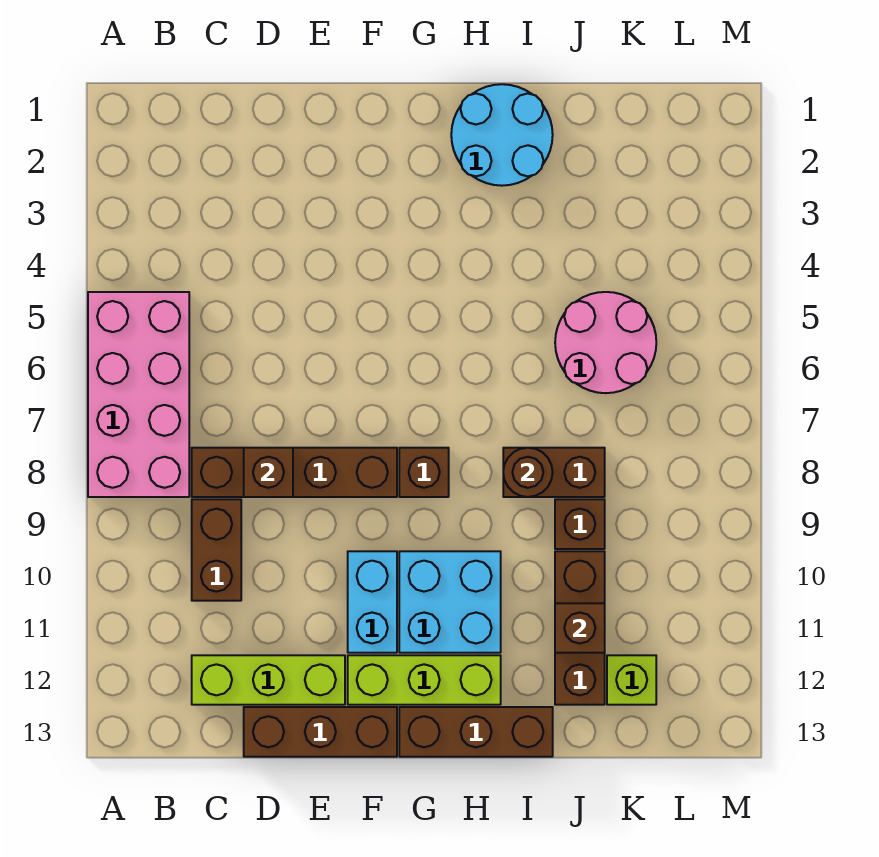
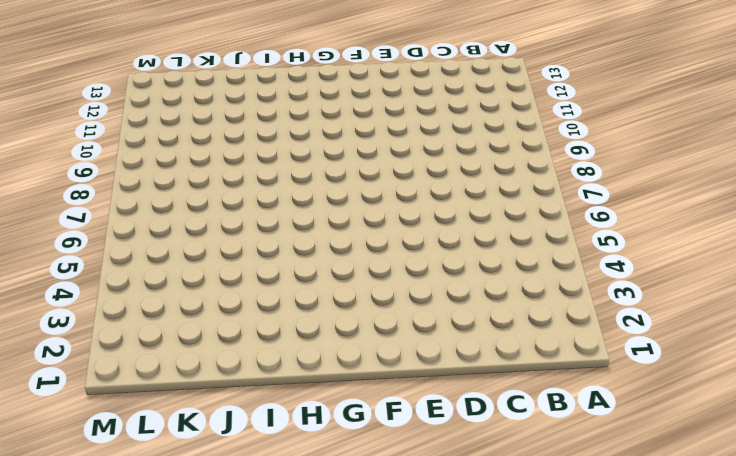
none -> pink 2x4 brick [88,292,189,497]
none -> brown 1x4 brick [192,448,397,497]
none -> brown 1x2 brick [192,499,241,601]

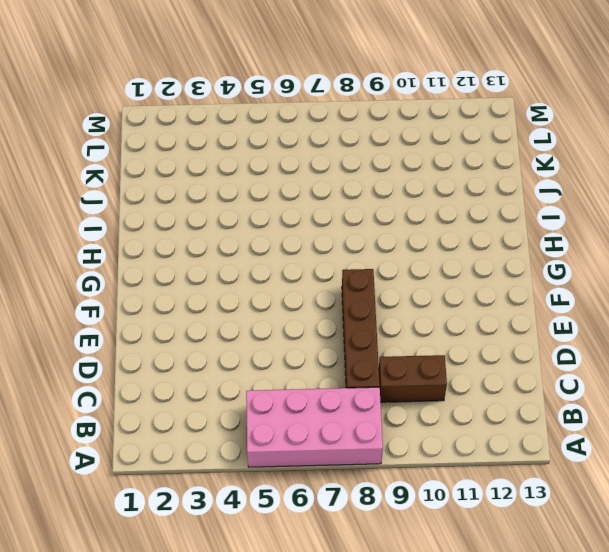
none -> lime 1x3 brick [192,655,345,705]
none -> brown 1x3 brick [244,707,397,757]
none -> cyan 1x2 brick [348,551,397,653]

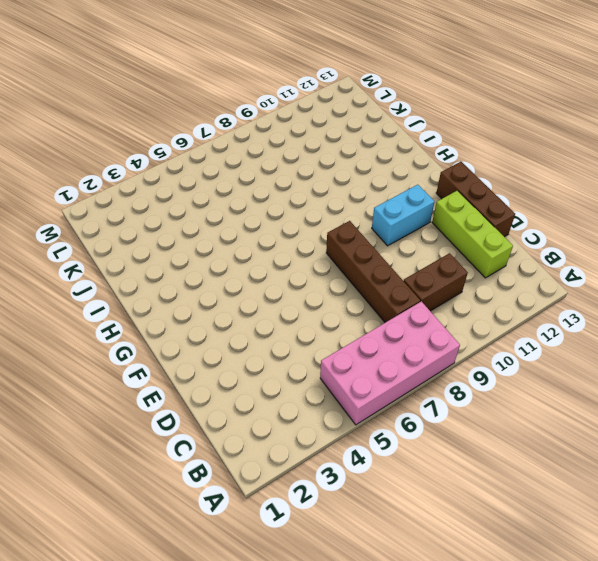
none -> lime 1x3 brick [348,655,501,705]
none -> brown 1x1 brick [399,448,449,497]
none -> cyan 2x2 brick [399,551,501,653]

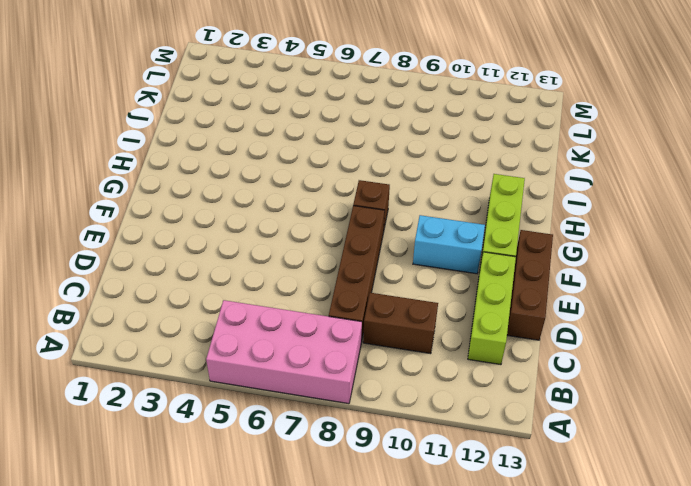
none -> cyan 2x2 brick [399,551,501,653]
none -> brown 1x3 brick [399,707,553,757]
none -> cyan 2x2 round brick [451,84,553,186]

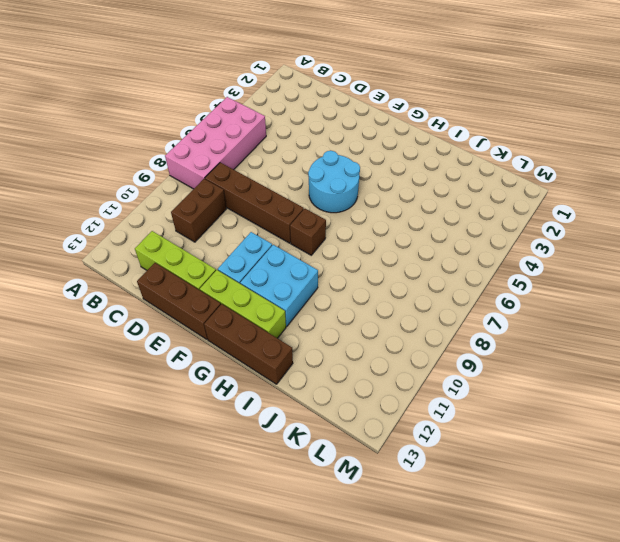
cyan 2x2 round brick [308,151,360,213] -> cyan 2x2 round brick moved to [451,84,553,186]
none -> brown 1x2 brick [503,448,605,497]
none -> pink 2x2 round brick [555,292,656,393]
none -> brown 1x1 brick [555,499,605,549]

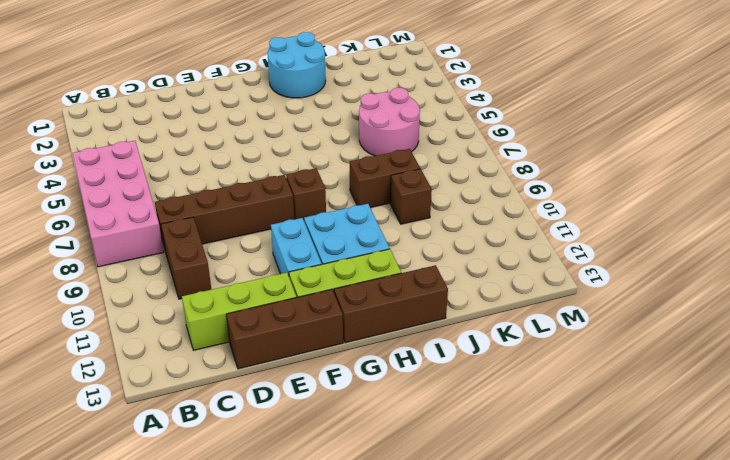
none -> brown 1x3 brick [555,551,605,705]
none -> lime 1x1 brick [607,655,656,705]
none -> brown 1x1 brick [244,448,293,497]

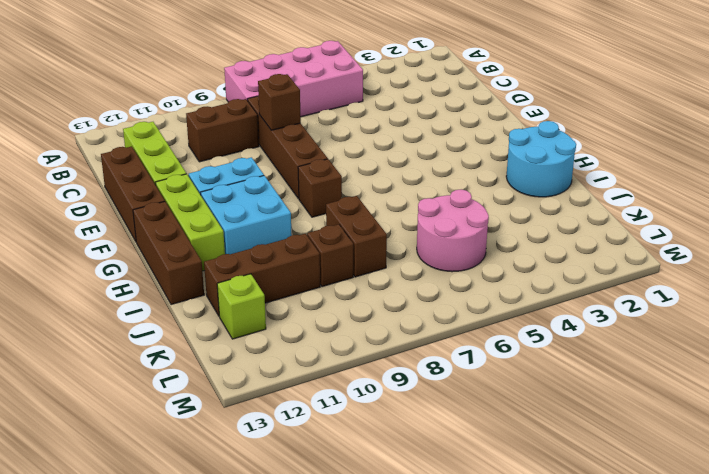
none -> brown 1x1 round brick [503,448,553,497]
none -> brown 1x1 brick [555,603,605,653]

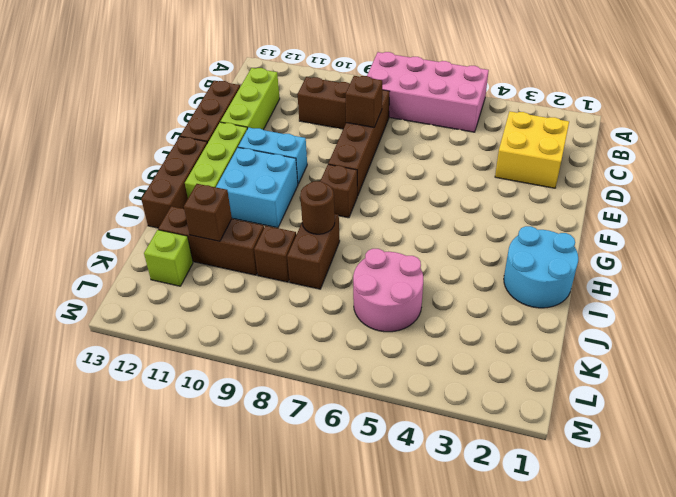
yellow 2x2 brick [495,111,569,188] -> none

